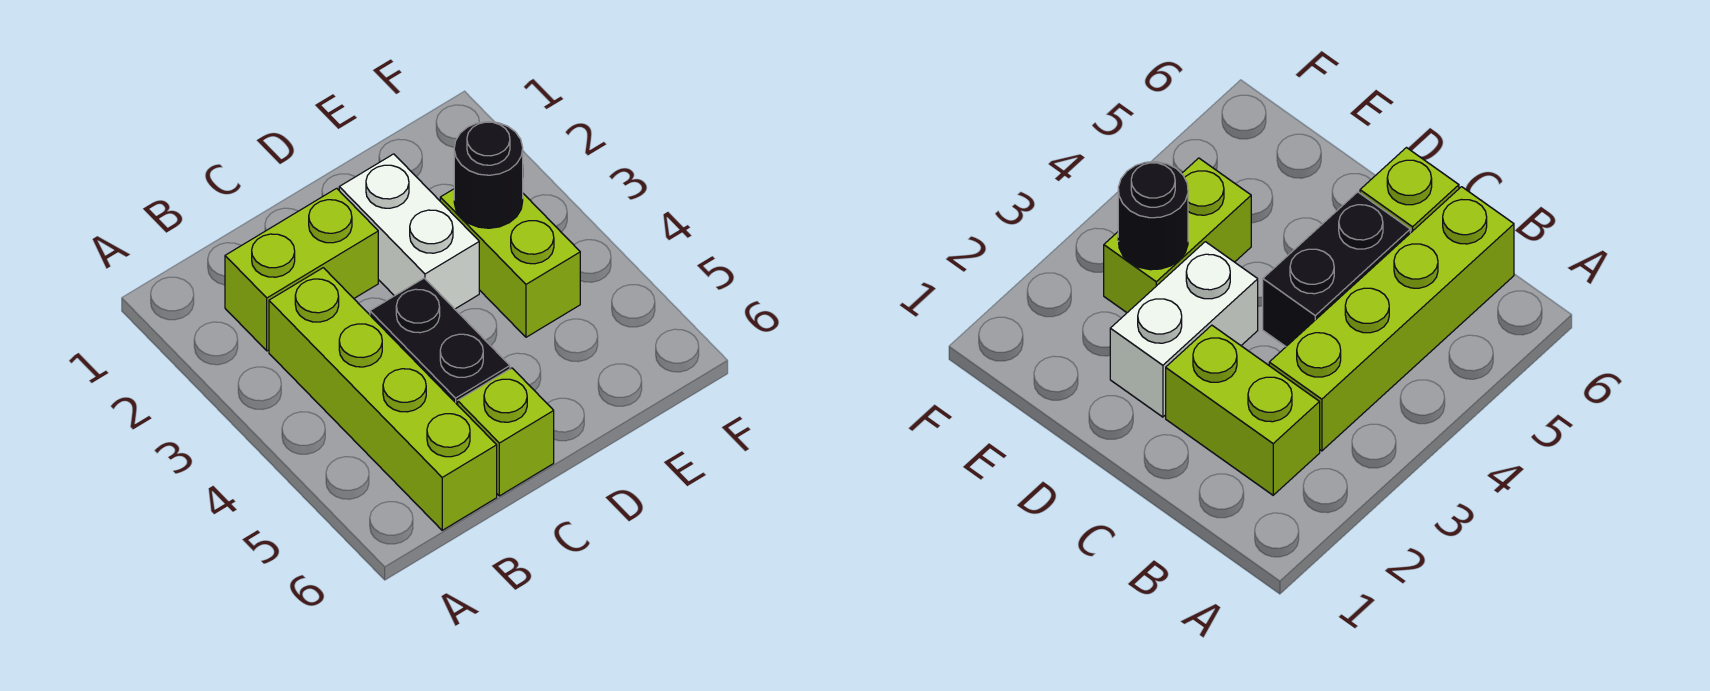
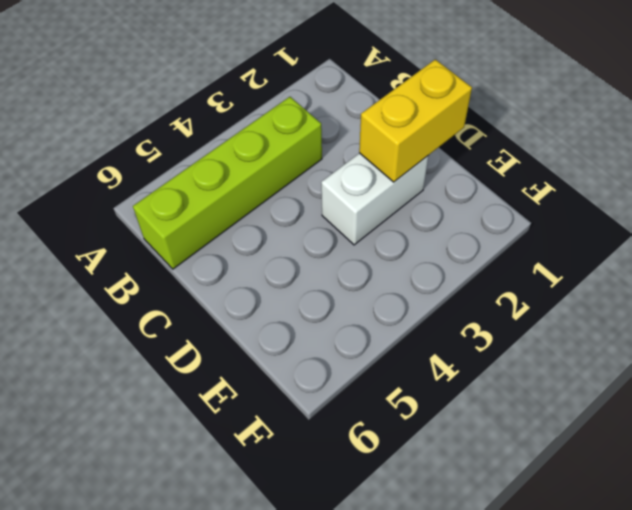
yellow 1x2 brick [359,59,472,182] -> none
none -> lime 1x2 brick [225,188,378,351]
none -> black 1x2 brick [370,278,510,405]

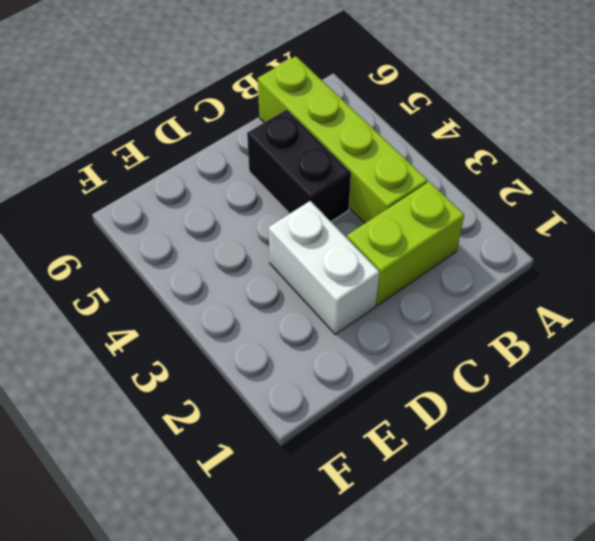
none -> lime 1x1 brick [458,368,554,496]
none -> lime 1x2 brick [440,189,580,337]

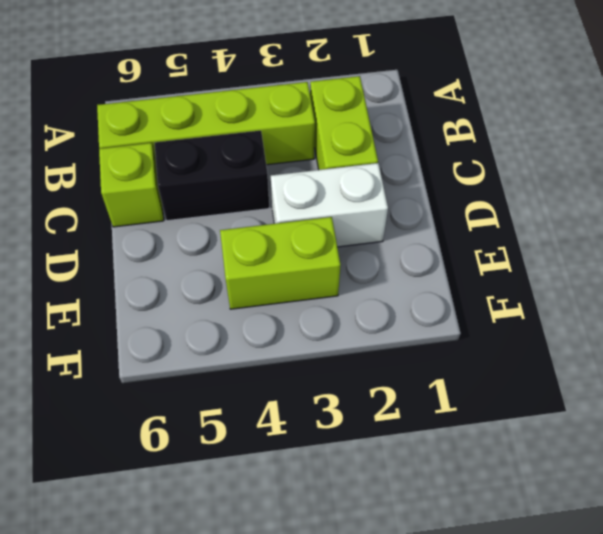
none -> black 1x1 round brick [454,122,523,228]

